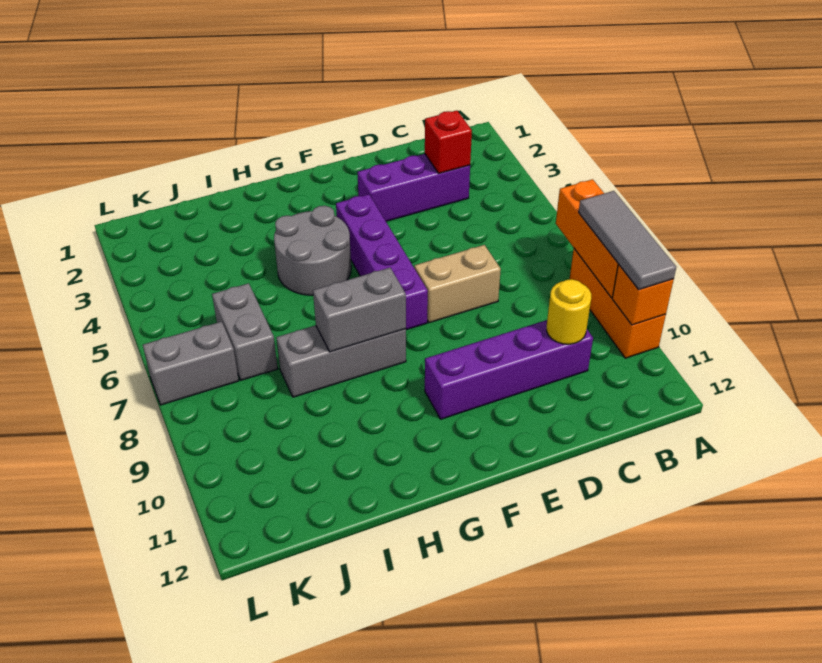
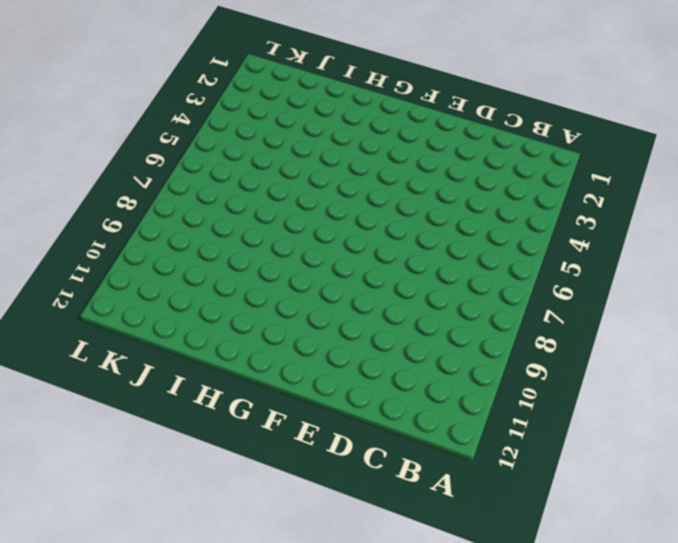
none -> orange 1x3 brick [570,249,666,358]
none -> purple 1x3 brick [357,154,470,221]
none -> purple 1x4 brick [425,320,593,419]

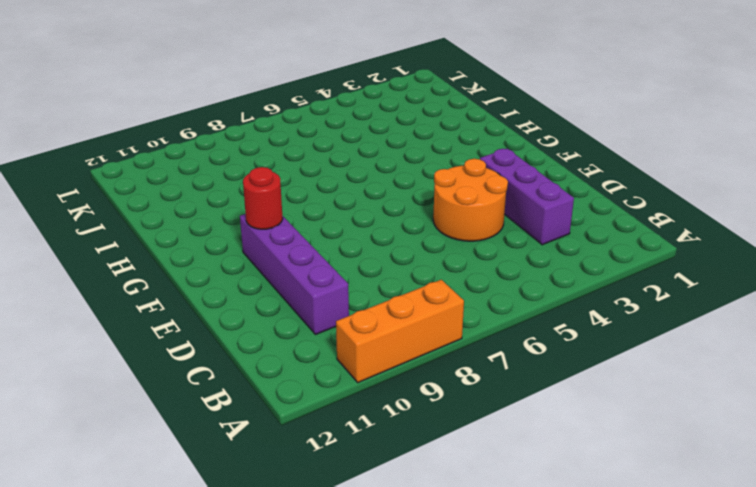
orange 2x2 round brick [433,159,508,241] -> none
red 1x1 round brick [243,167,283,229] -> none
none -> tan 1x2 brick [414,245,501,323]
none -> purple 1x4 brick [336,194,428,330]
none -> grey 2x2 round brick [274,206,351,295]

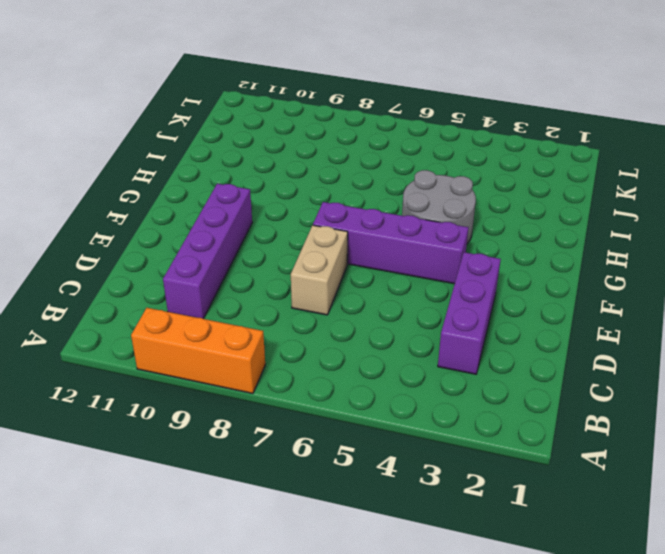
none -> grey 1x3 brick [276,325,406,397]
none -> grey 1x2 brick [212,283,278,380]
none -> grey 1x2 brick [143,322,239,405]

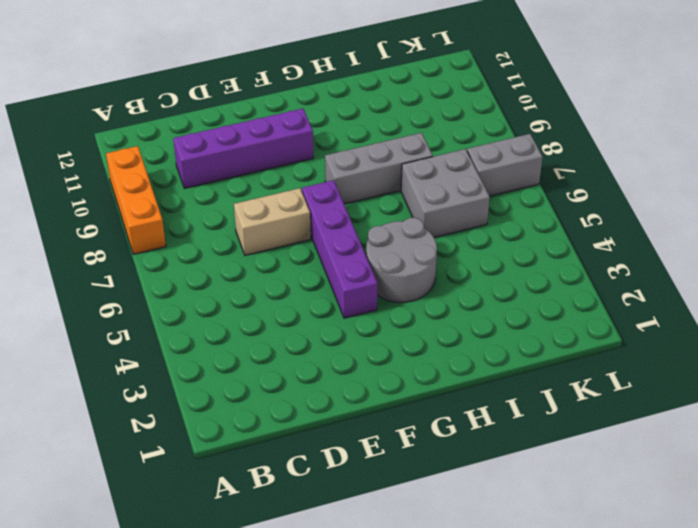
grey 2x2 brick [401,149,490,237] -> grey 1x2 brick [212,283,278,380]
none -> purple 1x3 brick [357,154,470,221]
none -> orange 1x3 brick [556,179,618,298]
none -> orange 1x1 brick [612,264,674,325]

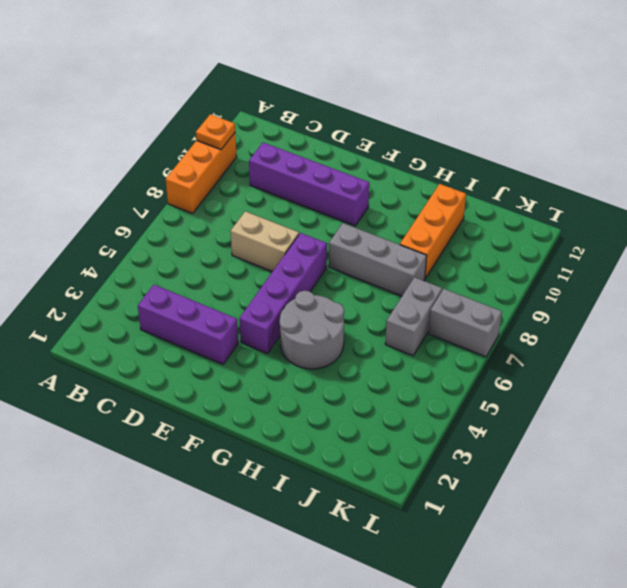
orange 1x1 plate [196,114,235,149] -> orange 1x1 brick [612,264,674,325]
orange 1x3 brick [400,184,466,278] -> orange 1x3 brick moved to [556,179,618,298]
none -> red 1x1 brick [425,111,472,173]
none -> yellow 1x1 round brick [547,279,591,344]
none -> grey 1x2 brick [313,268,406,352]

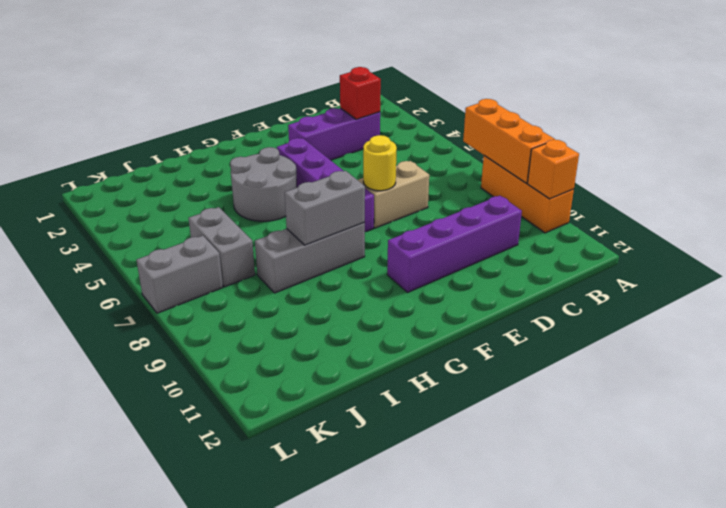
yellow 1x1 round brick [363,135,397,191] -> yellow 1x1 round brick moved to [547,279,591,344]
none -> grey 1x3 tile [579,191,676,290]

